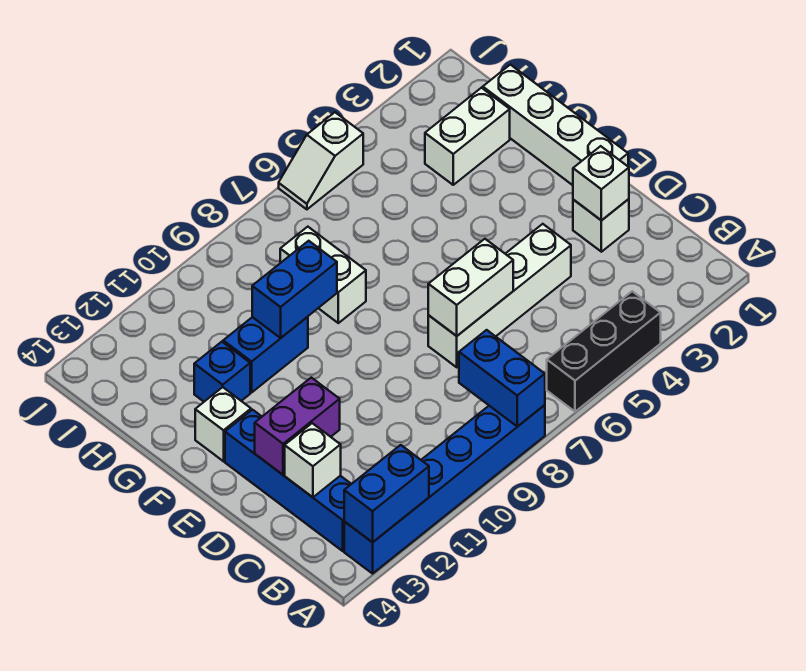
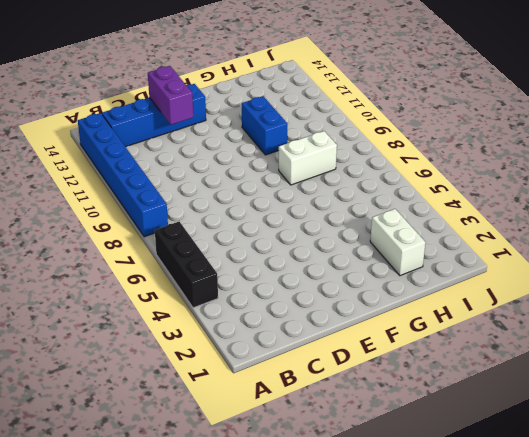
none -> white 1x1 brick [573,199,629,252]
none -> white 1x4 brick [428,224,571,367]
none -> white 1x4 brick [483,65,628,185]

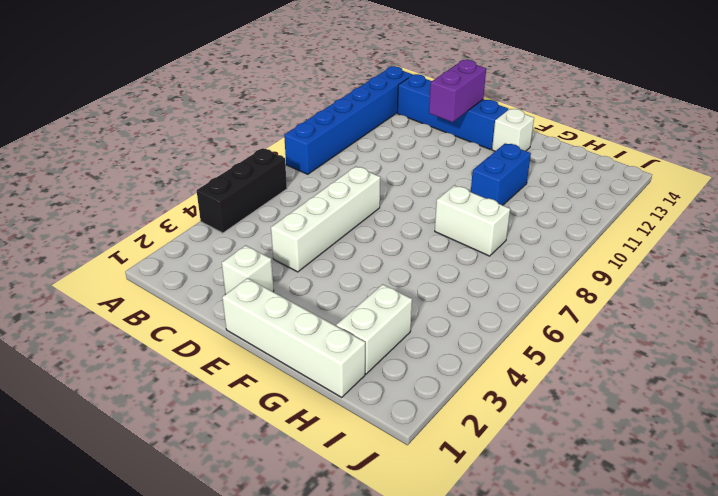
none -> blue 1x1 brick [194,342,250,402]
none -> white 1x2 slope [279,112,363,209]
none -> blue 1x2 brick [459,330,545,427]

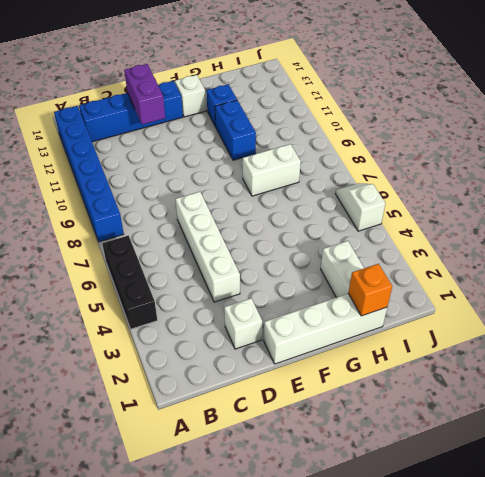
orange 1x1 brick [348,264,392,316] -> none
none -> blue 1x2 brick [459,330,545,427]
none -> blue 1x2 brick [344,445,429,542]
none -> white 1x1 brick [285,423,341,497]

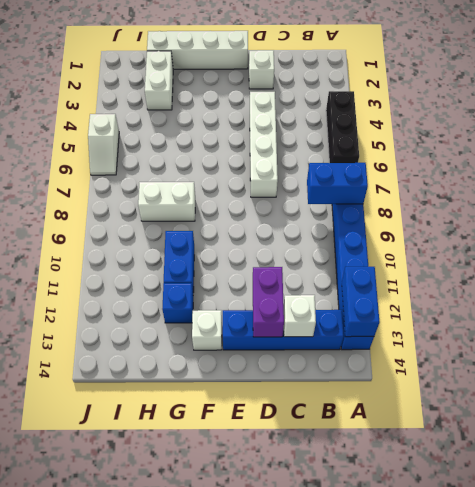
none -> white 1x1 brick [573,146,629,221]
none -> white 1x2 brick [428,239,513,336]
none -> blue 1x2 brick [252,241,337,338]

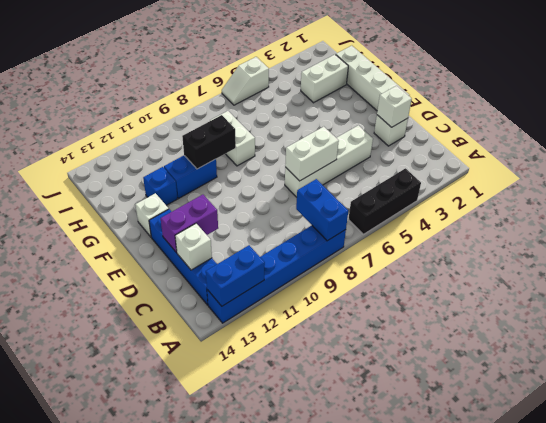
black 1x2 brick [182,115,236,169] -> blue 1x2 brick [252,241,337,338]

